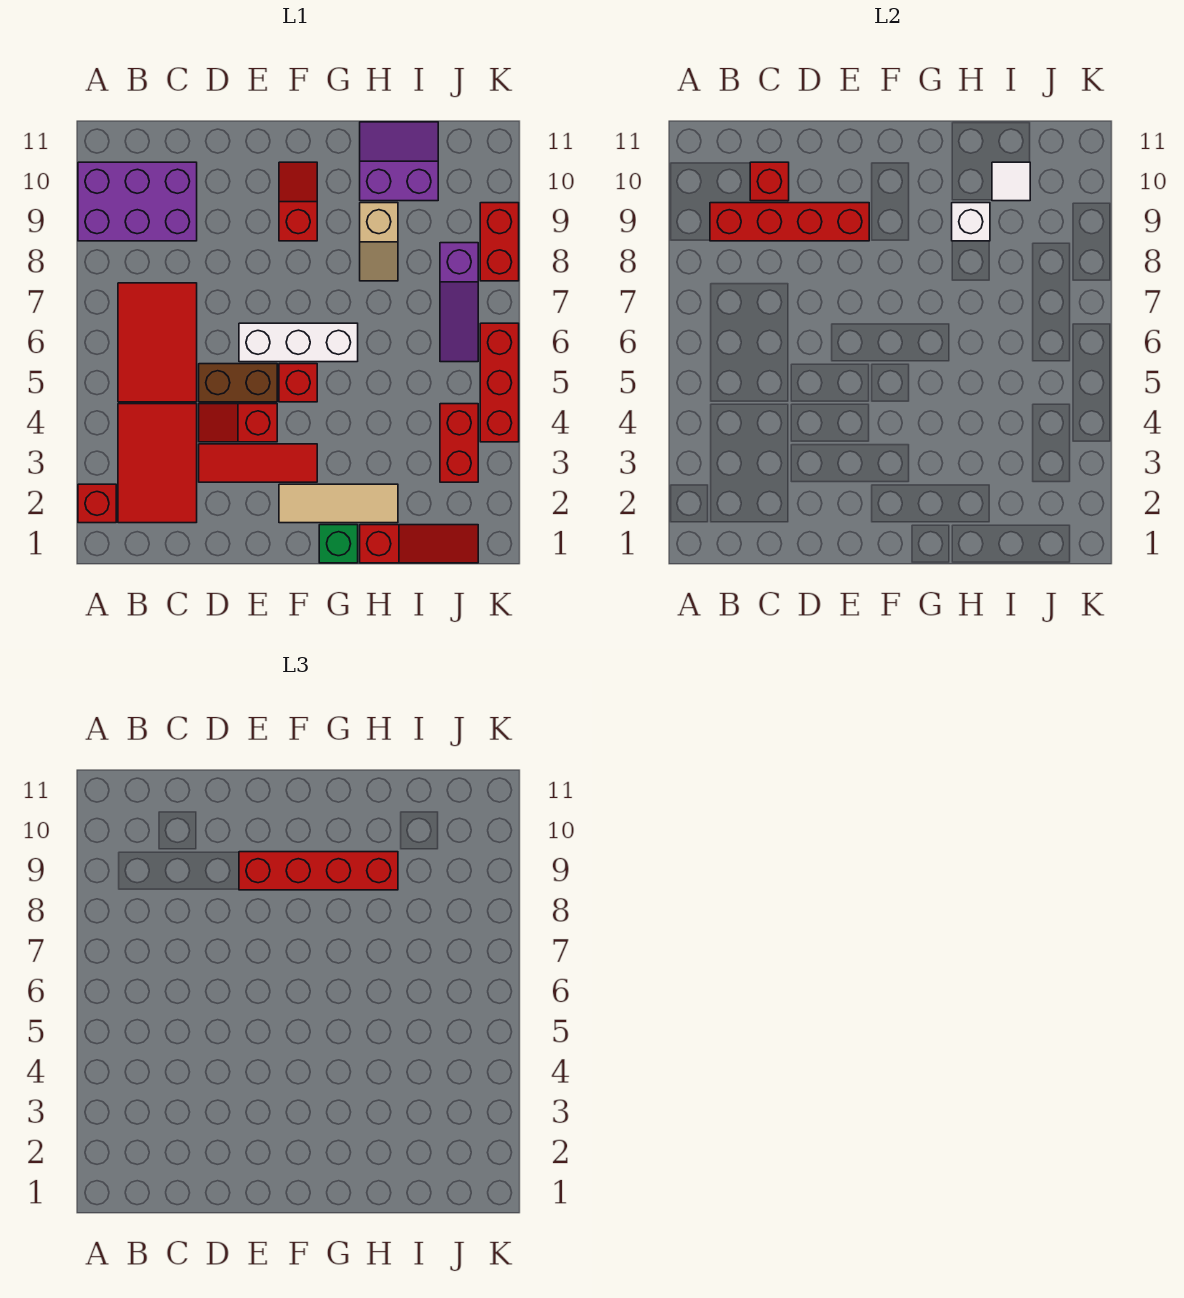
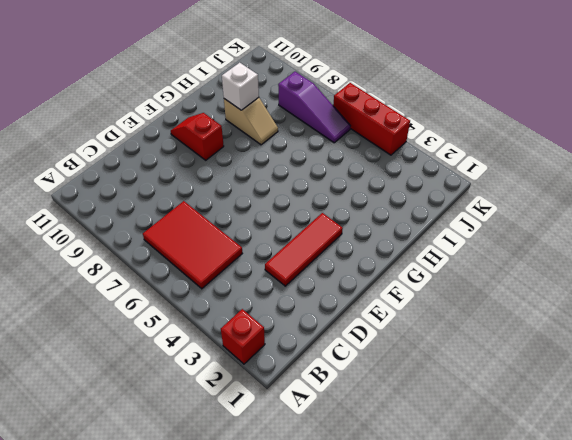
none -> purple 2x3 brick [78,162,197,241]
none -> red 2x3 tile [118,404,197,523]
none -> red 1x2 slope [199,404,277,442]

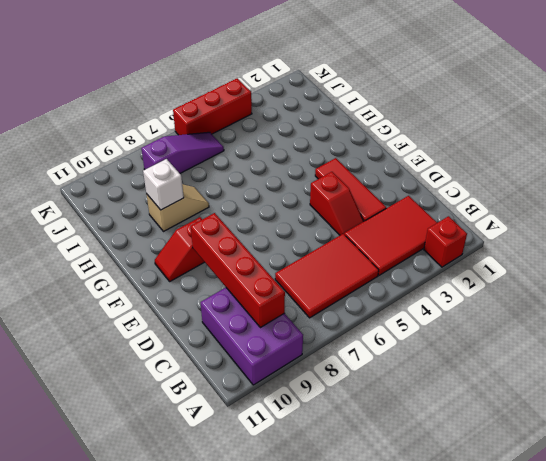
none -> brown 1x2 brick [199,364,277,402]
none -> white 1x3 brick [239,323,358,362]
none -> tan 1x3 tile [279,484,398,523]

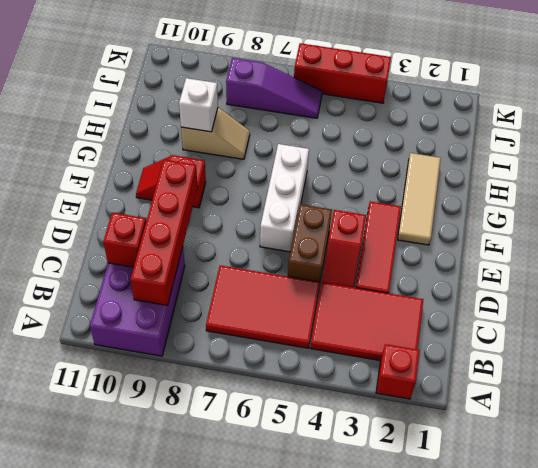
none -> red 1x1 brick [279,364,317,402]
none -> green 1x1 brick [319,525,358,563]
none -> red 1x3 slope [360,525,478,563]

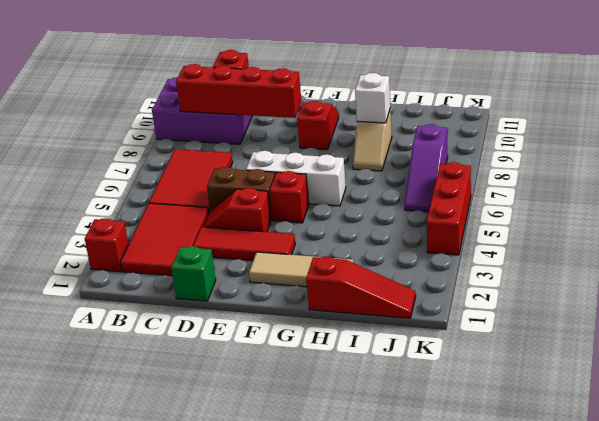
green 1x1 brick [171,246,216,301] -> green 1x1 brick moved to [319,525,358,563]
none -> purple 2x2 slope [360,122,438,201]
none -> red 1x2 brick [440,404,478,482]
none -> red 1x2 brick [480,203,519,281]

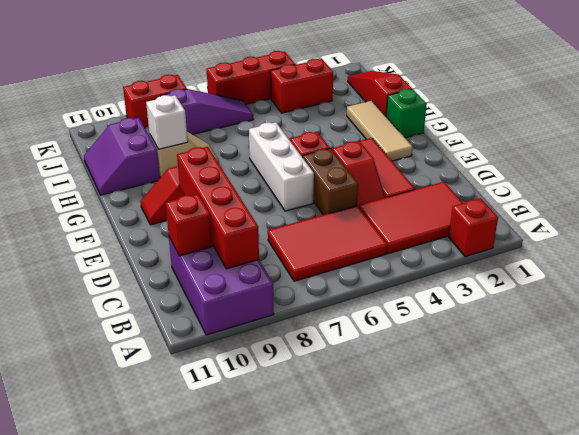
none -> white 1x1 tile [992,162,1030,201]
none -> red 1x4 brick [239,852,398,890]

